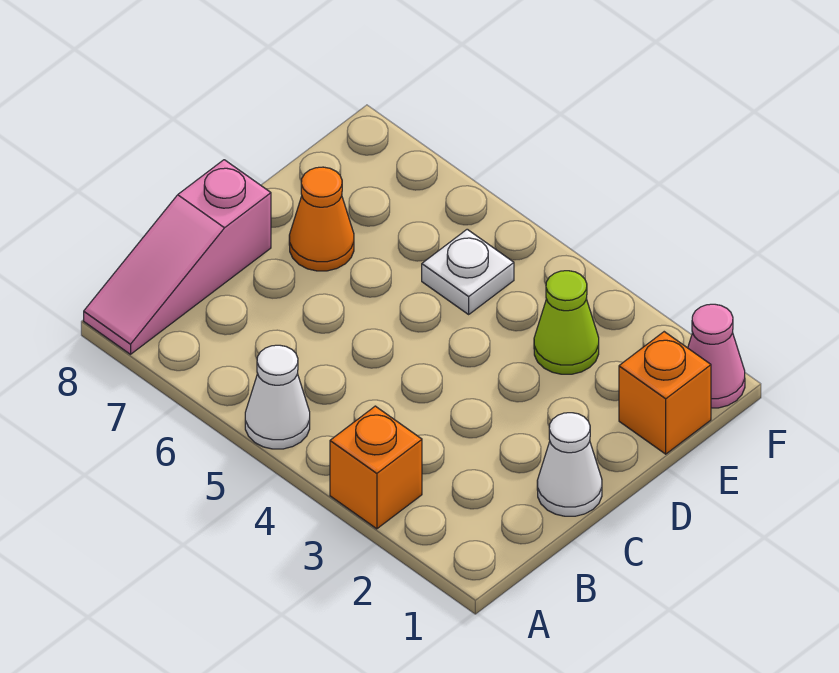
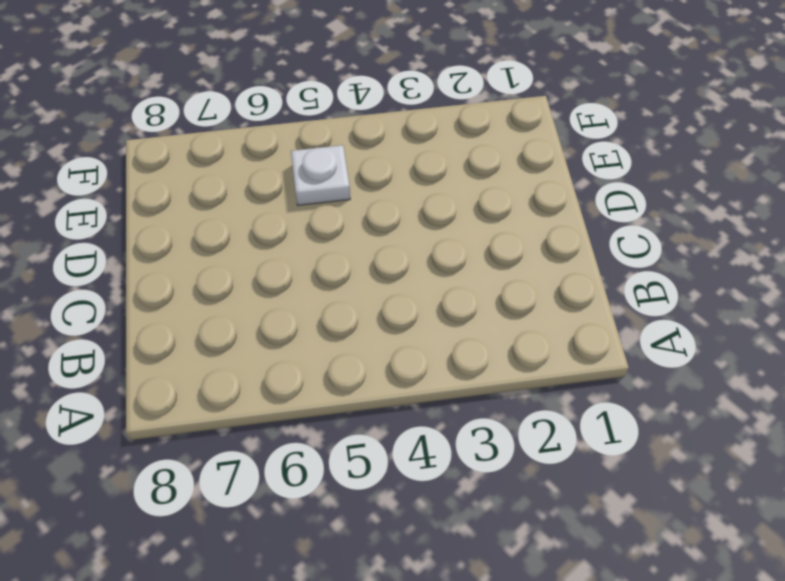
none -> orange 1x1 brick [330,406,422,529]
none -> white 1x1 cone [245,345,310,449]

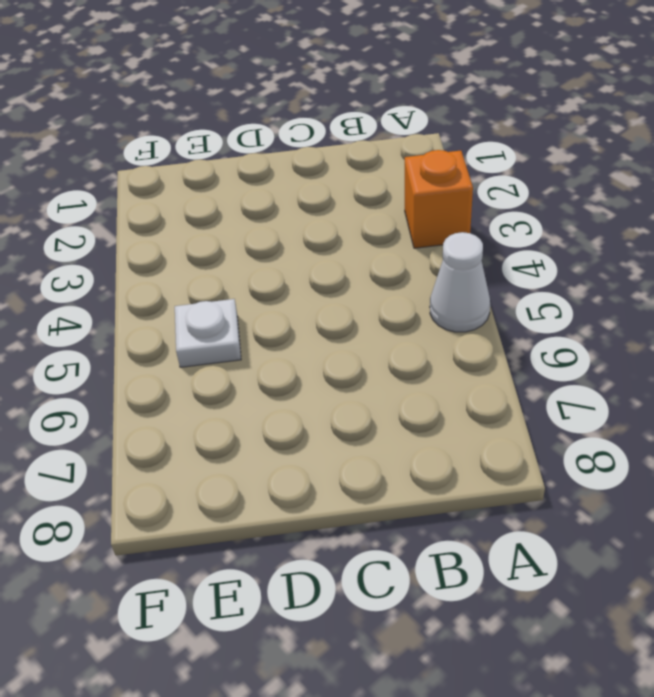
none -> pink 1x3 slope [84,160,271,354]
none -> white 1x1 cone [537,413,602,516]

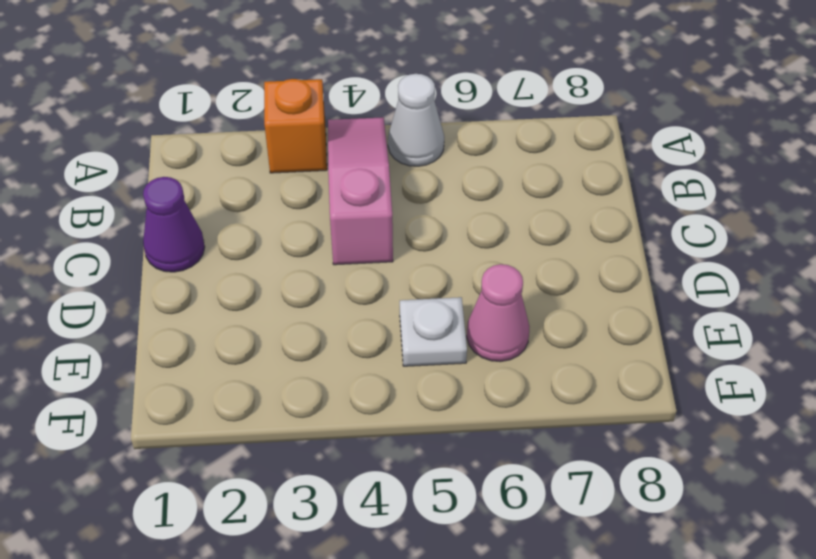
pink 1x3 slope [328,117,393,265] -> pink 1x3 slope moved to [84,160,271,354]
purple 1x1 cone [143,177,205,272] -> white 1x1 cone [537,413,602,516]
pink 1x1 cone [467,264,529,362] -> pink 1x1 cone moved to [688,304,745,408]
none -> orange 1x1 cone [289,167,354,271]
none -> orange 1x1 brick [619,332,711,454]

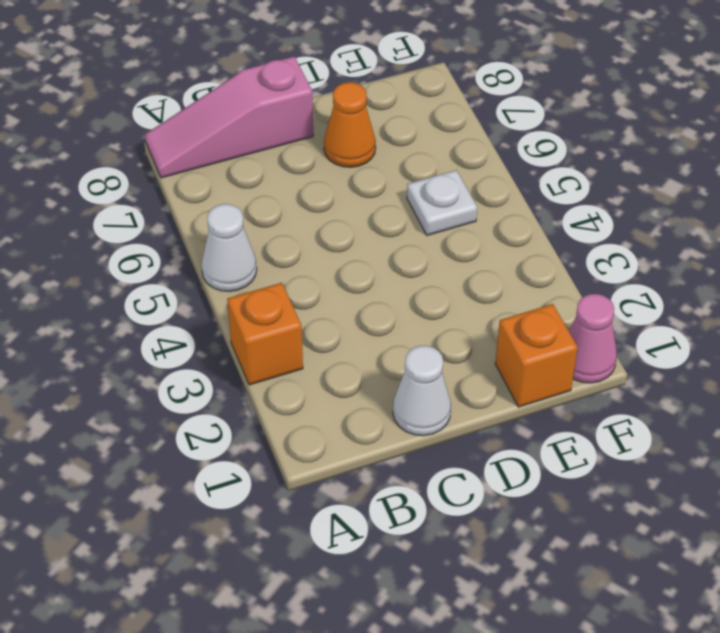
none -> lime 1x1 cone [534,271,599,374]

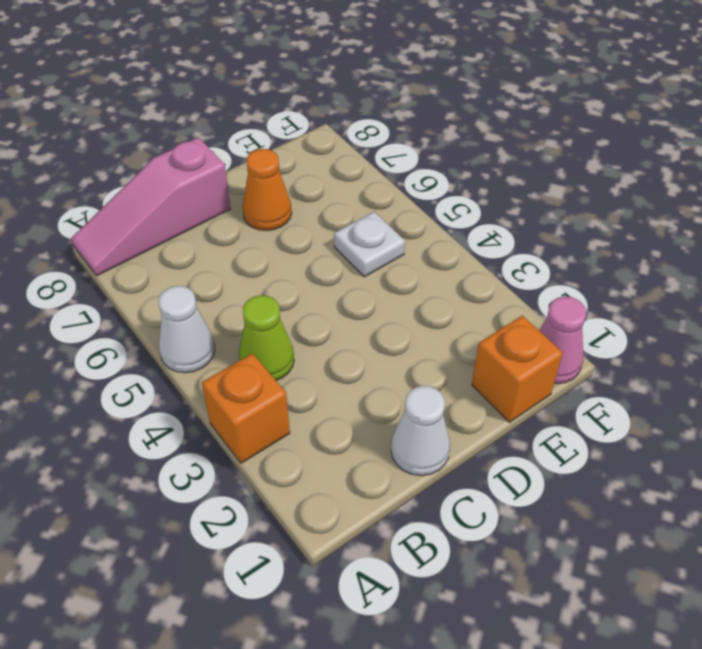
lime 1x1 cone [239,295,294,381] -> lime 1x1 cone moved to [534,271,599,374]

